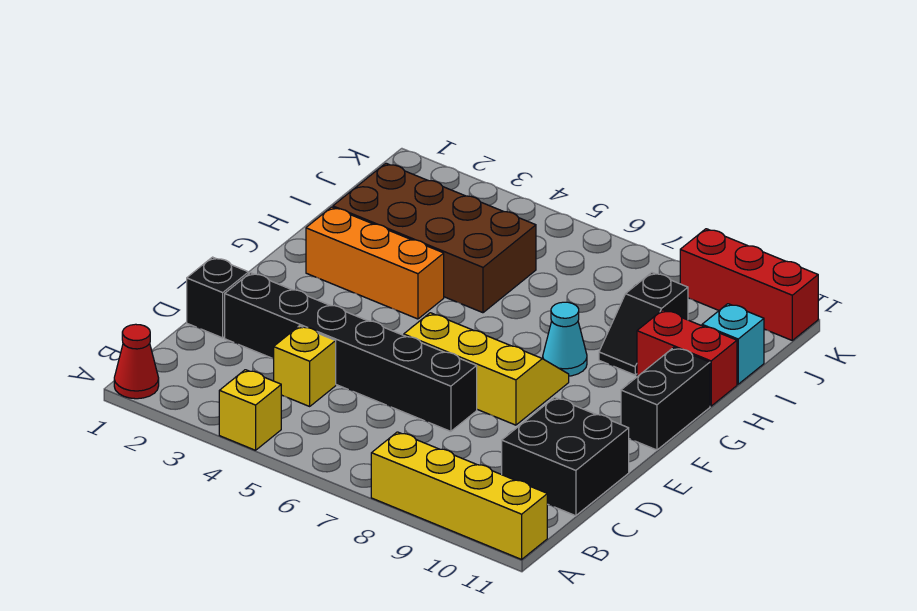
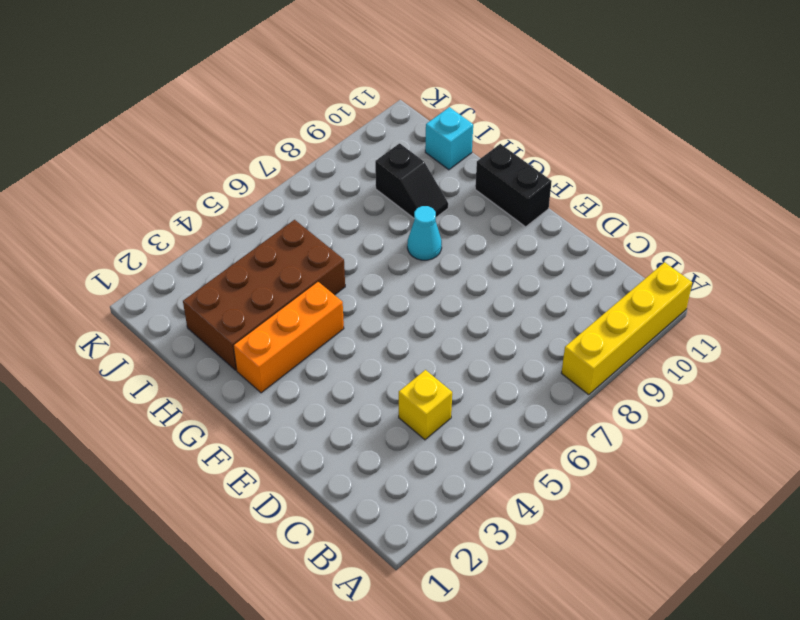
none -> red 1x1 cone [114,324,159,399]
none -> yellow 1x1 brick [219,370,281,450]
none -> black 2x2 brick [502,398,629,516]

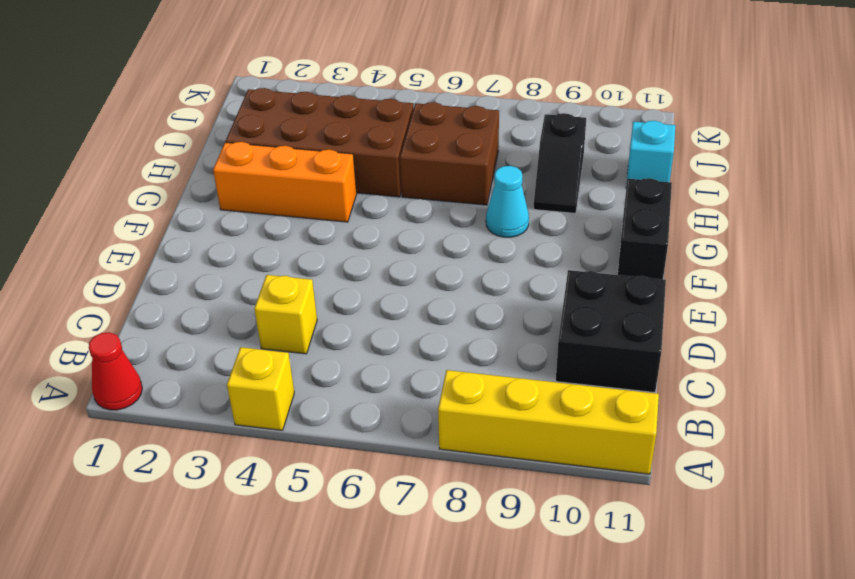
brown 2x2 brick [400,102,499,205] -> none
none -> black 1x1 brick [187,257,249,338]
none -> black 1x6 brick [225,273,477,431]
none -> yellow 2x3 slope [404,313,569,425]

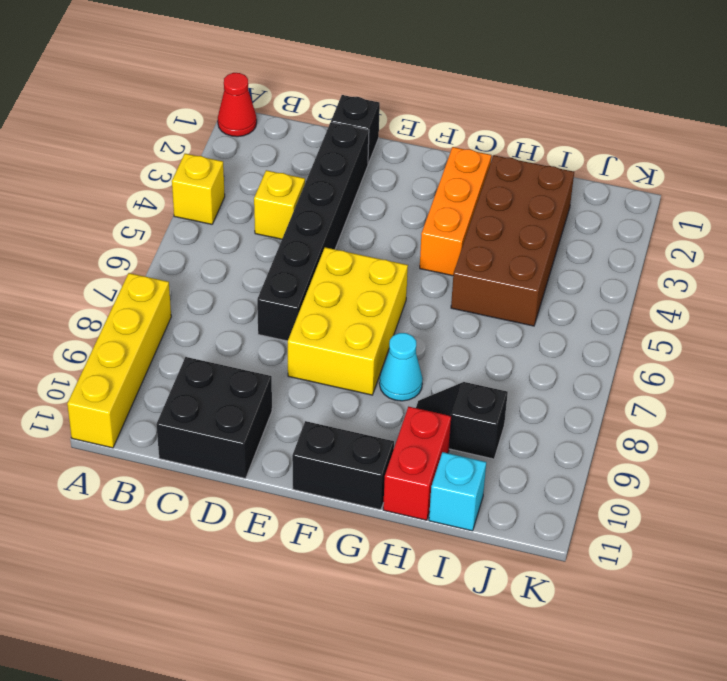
yellow 2x3 brick [288,247,408,395] -> yellow 2x3 slope [404,313,569,425]
none -> red 1x3 brick [680,229,818,340]

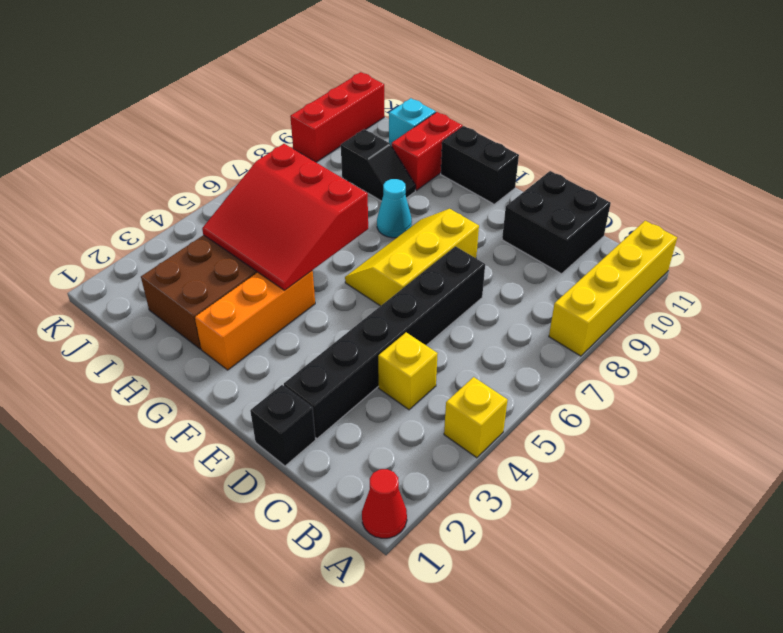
red 3x3 slope [202,144,368,290] -> none

